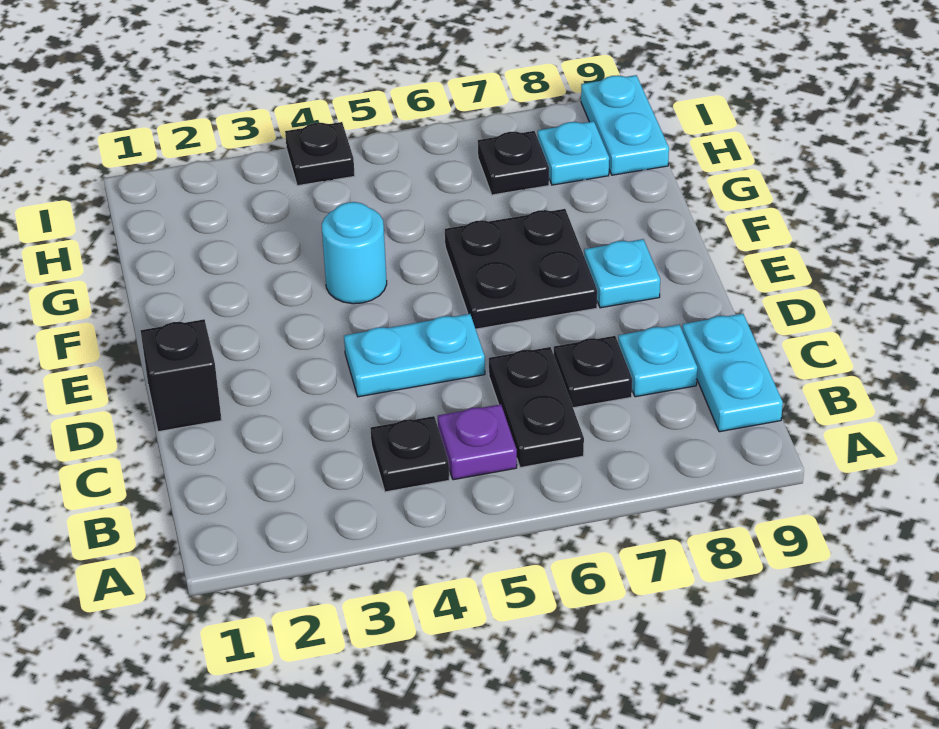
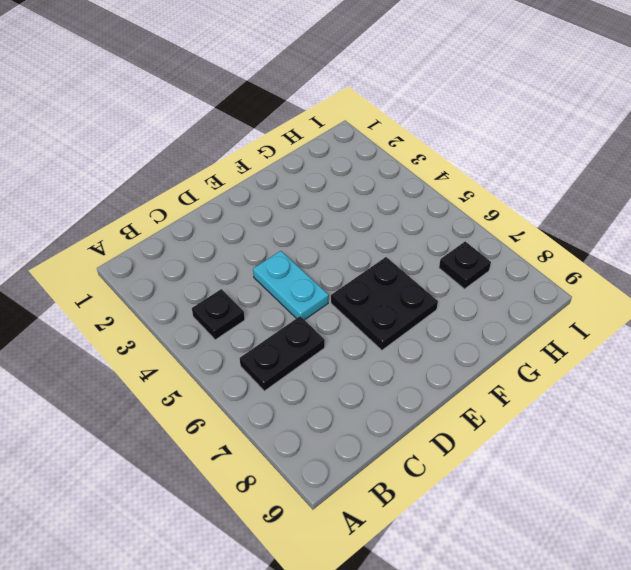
none -> purple 1x1 plate [438,404,517,480]
none -> cyan 1x2 plate [682,314,783,432]
none -> black 1x1 plate [554,336,632,408]

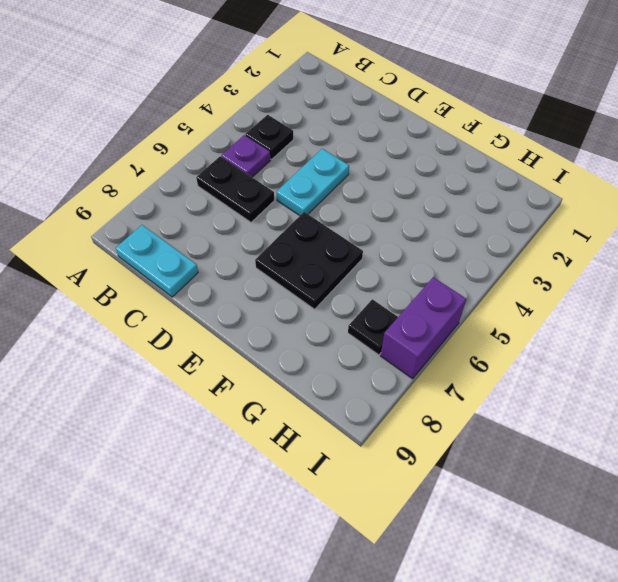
purple 1x2 brick [381,277,467,379] -> none
none -> black 1x1 plate [554,336,632,408]
none -> cyan 1x1 plate [618,325,697,397]
none -> black 1x1 brick [140,319,222,432]

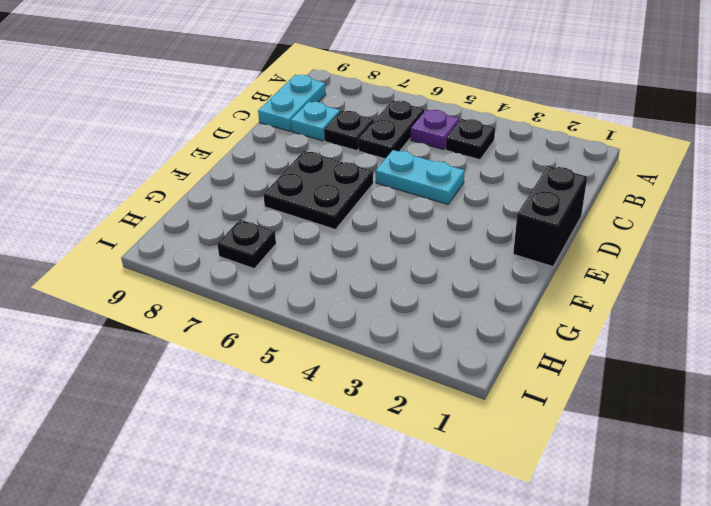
black 1x2 brick [513,166,587,266] -> black 1x1 brick [140,319,222,432]
none -> cyan 1x1 plate [584,239,660,308]
none -> cyan 1x1 round brick [322,202,387,304]
none -> cyan 1x1 plate [538,121,609,185]

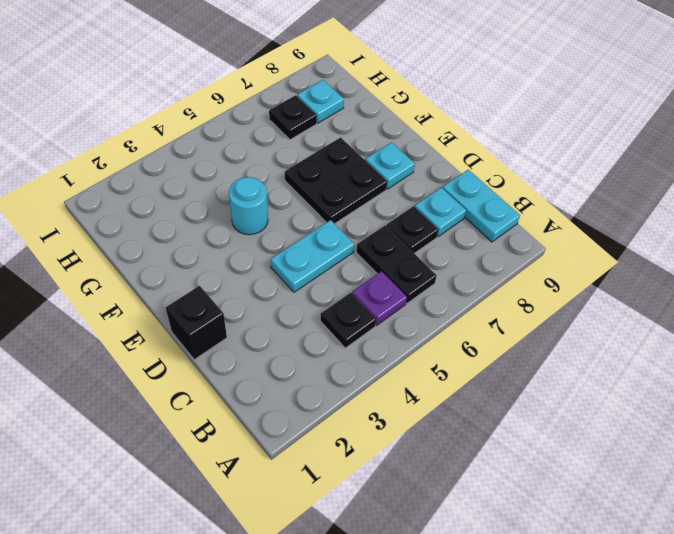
none -> cyan 1x2 plate [581,75,669,175]
none -> black 1x1 plate [285,122,355,186]

